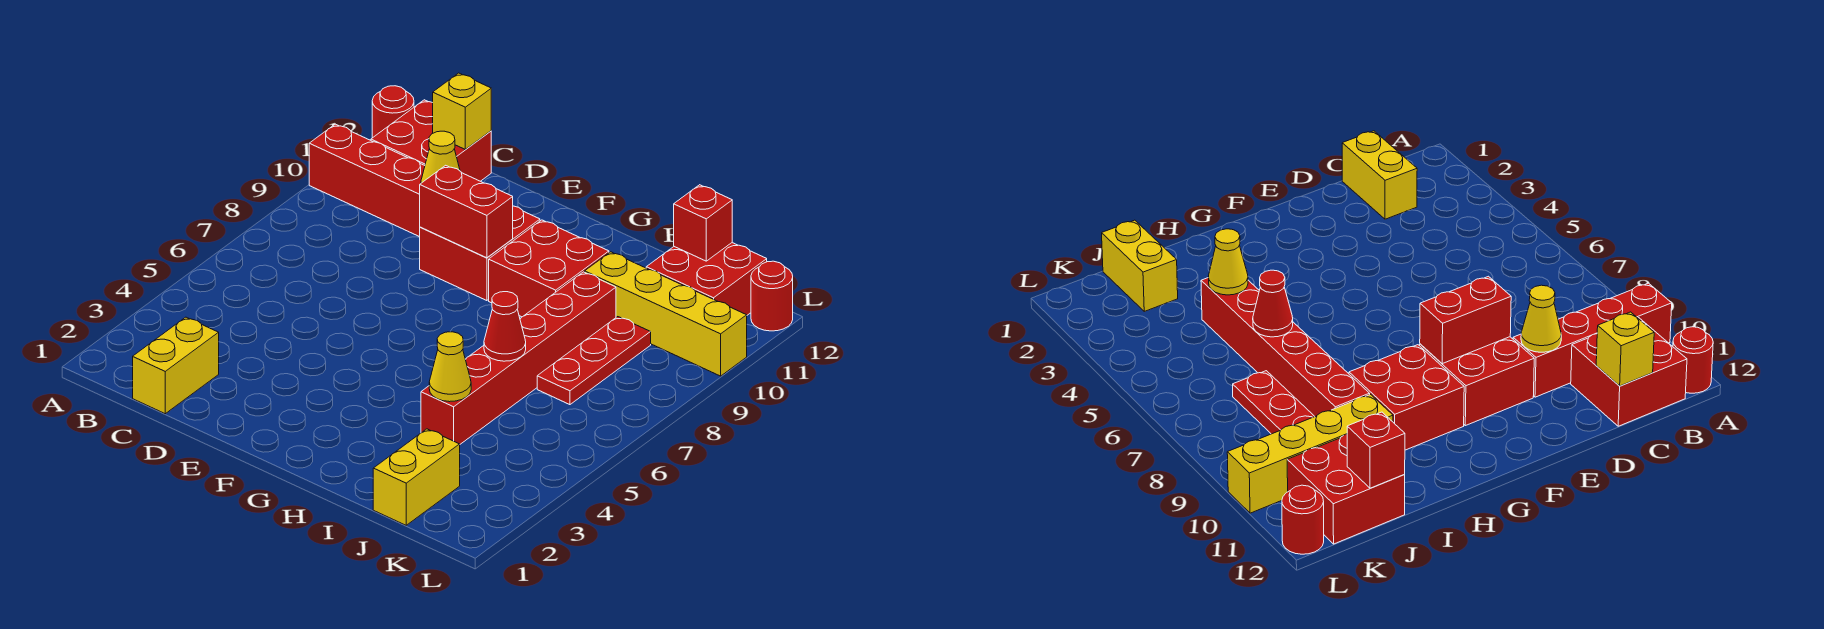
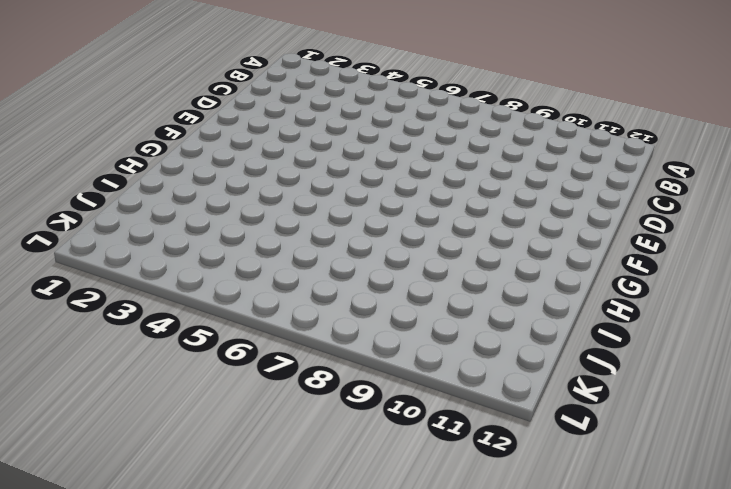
none -> red 1x4 brick [309,124,425,237]
none -> red 1x1 round brick [372,86,414,138]
none -> red 2x2 brick [371,100,491,181]

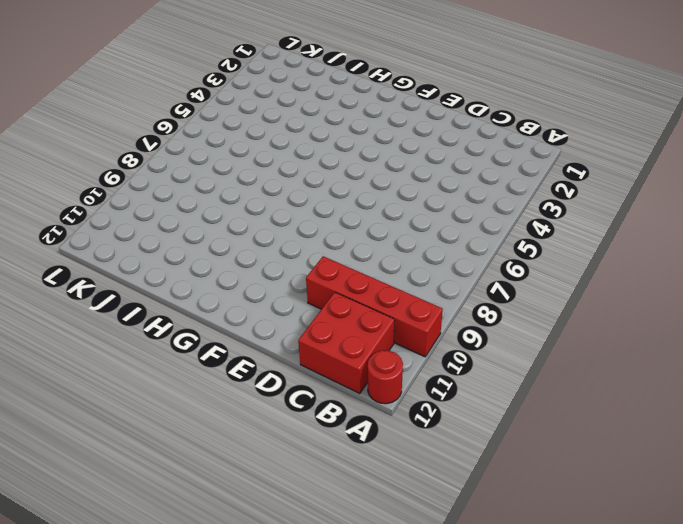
none -> yellow 1x2 brick [133,317,219,414]
none -> red 2x2 brick [420,206,540,301]
none -> red 2x2 brick [489,220,609,317]

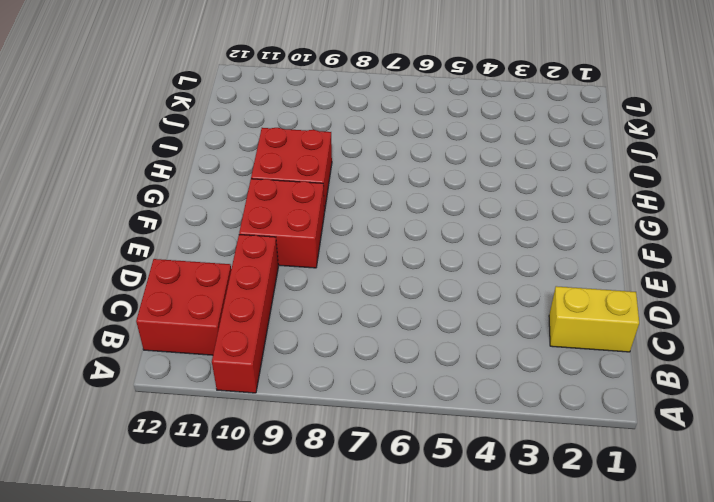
none -> red 1x1 round brick [372,86,414,138]
none -> red 1x6 brick [421,272,616,444]
none -> yellow 1x4 brick [585,252,747,376]

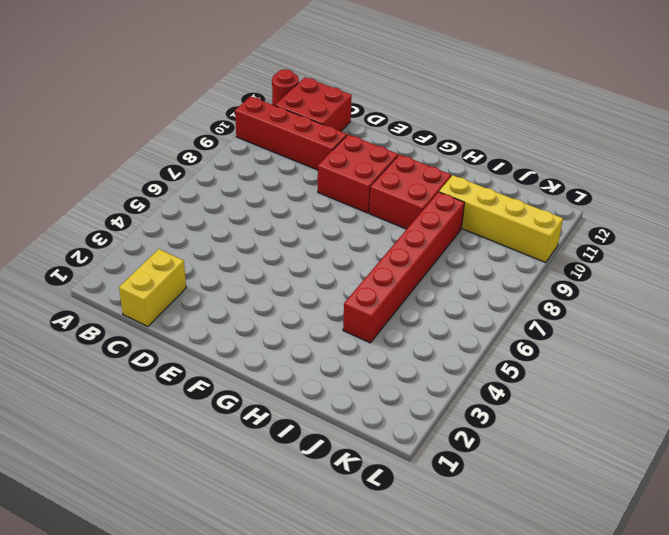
none -> yellow 1x2 brick [373,429,460,525]
none -> red 1x3 plate [537,317,651,405]
none -> red 2x2 brick [646,243,767,315]

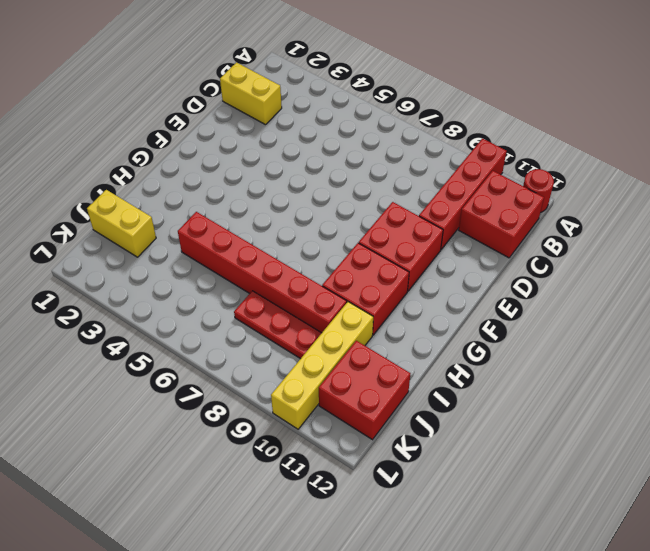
none -> red 1x1 round brick [751,261,793,331]
none -> yellow 1x1 brick [433,73,491,150]
none -> yellow 1x1 cone [421,131,460,183]

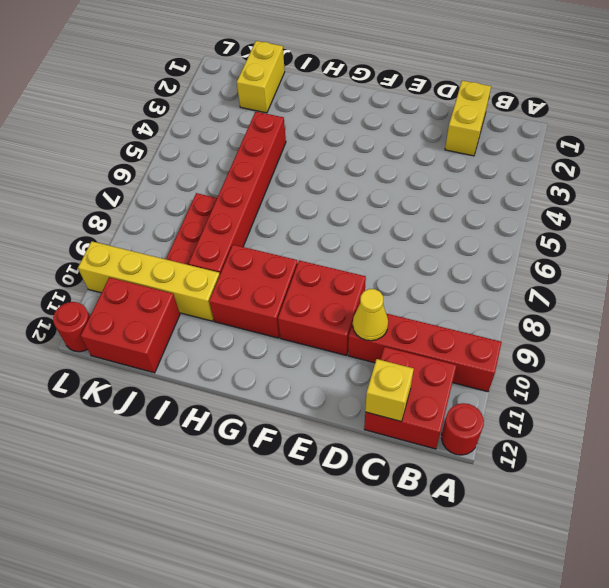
none -> red 1x2 brick [420,165,513,258]
none -> yellow 1x1 cone [429,332,471,402]
none -> red 1x1 cone [484,292,526,361]

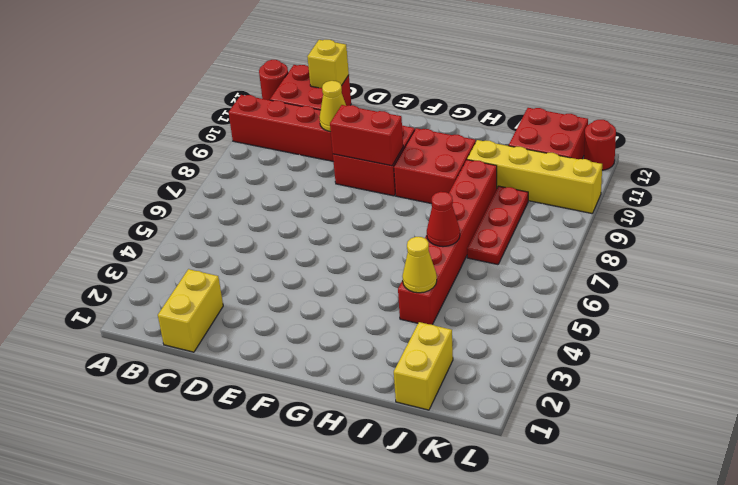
none -> red 1x1 brick [674,185,732,261]

